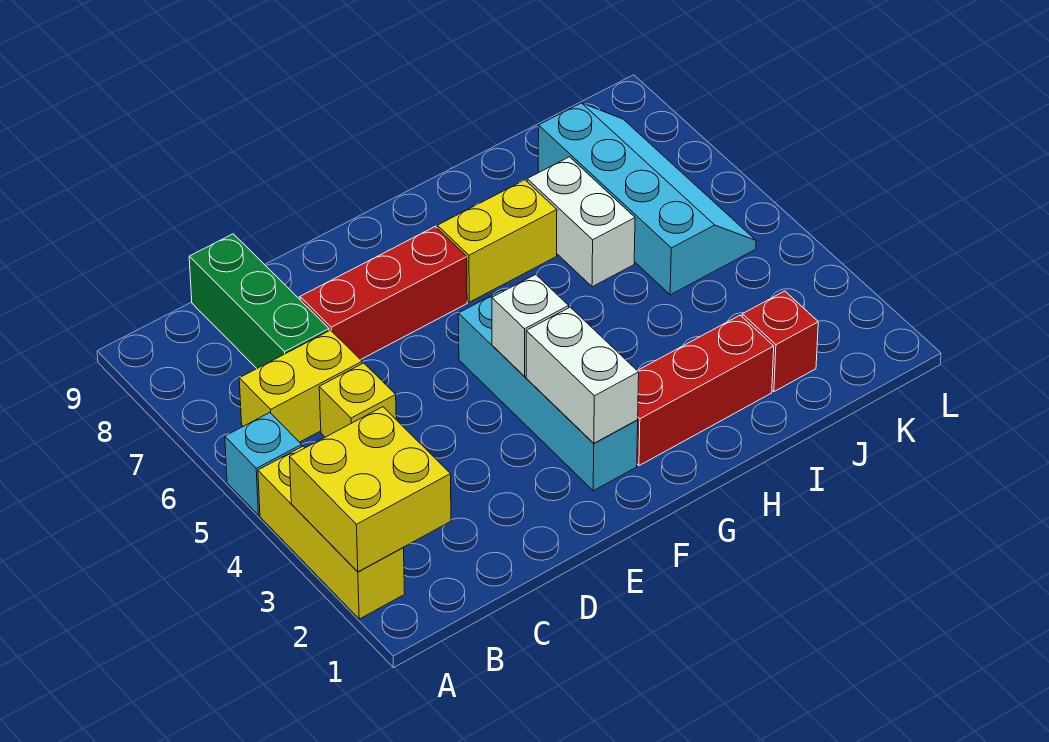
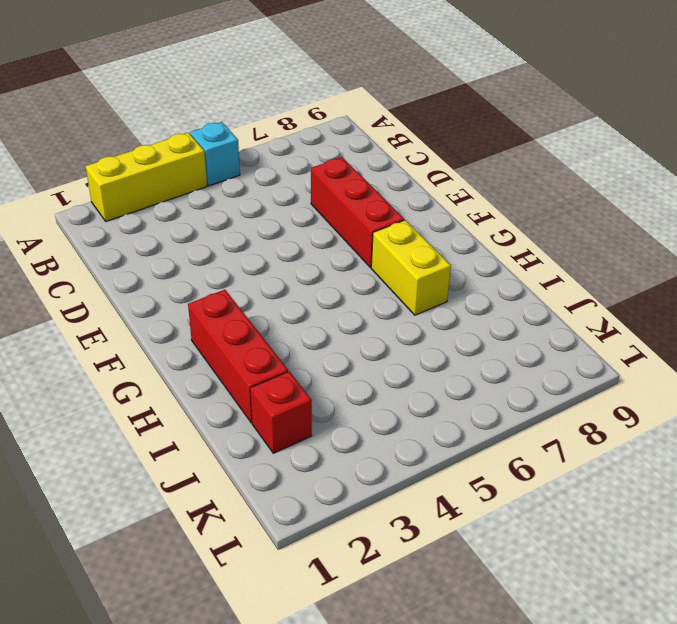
none -> yellow 1x2 brick [239,330,362,442]
none -> yellow 1x1 brick [319,363,396,437]
none -> green 1x3 brick [189,234,329,368]

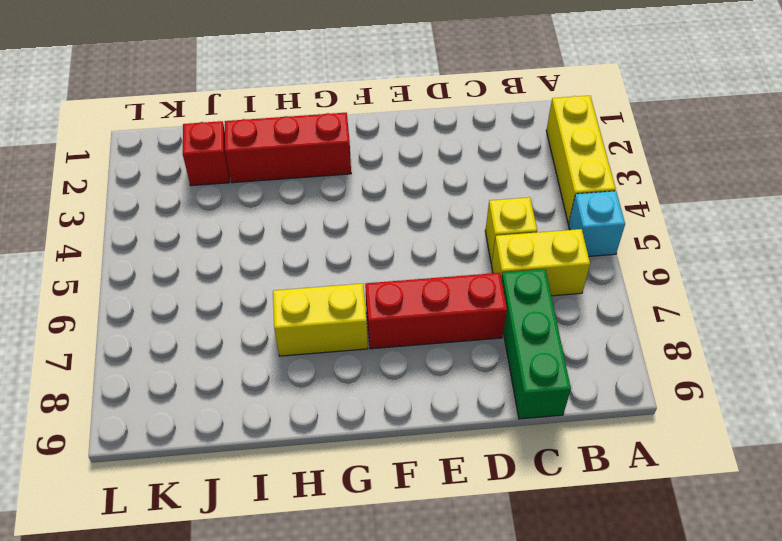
none -> cyan 1x4 brick [458,290,638,491]
none -> white 1x2 brick [527,157,635,287]
none -> cyan 2x4 slope [538,103,756,295]

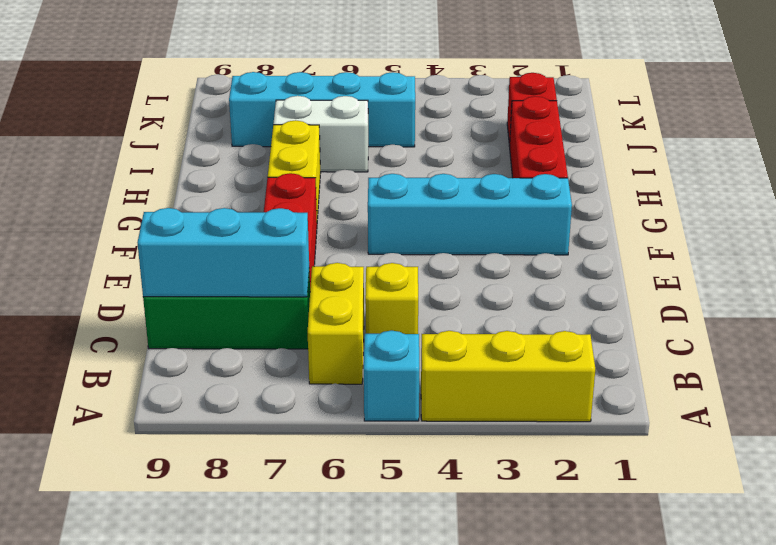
cyan 1x3 brick [138,208,309,297] -> none
none -> yellow 2x2 brick [290,407,451,572]
none -> white 1x2 brick [526,307,639,443]
none -> white 1x1 brick [492,274,569,376]

